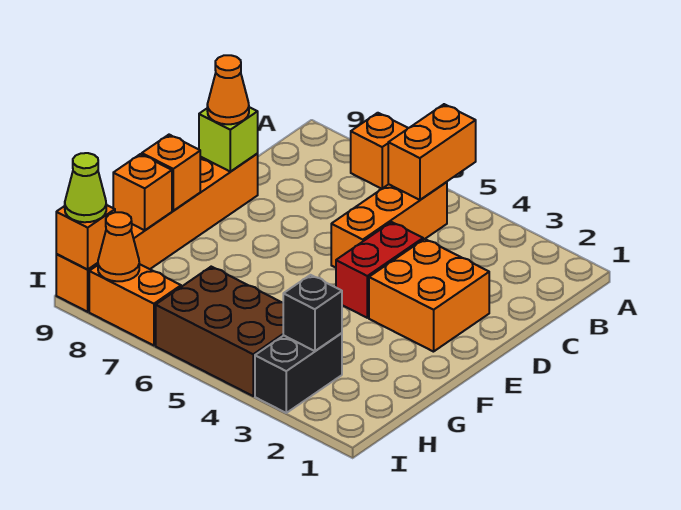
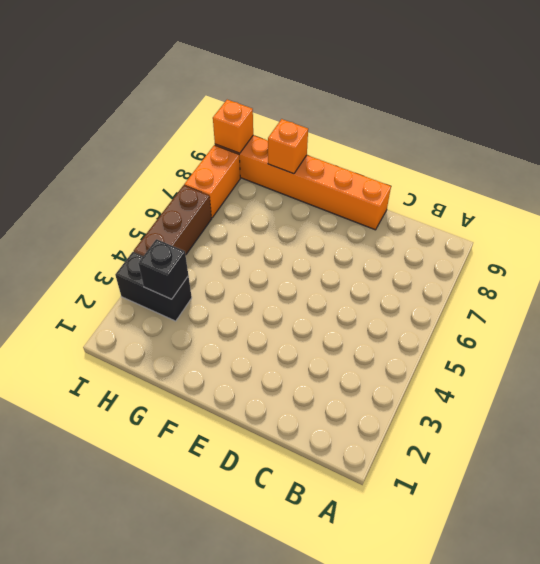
brown 1x3 brick [134,185,212,256] -> brown 2x3 brick [156,267,283,396]
none -> orange 1x1 brick [351,113,408,189]
none -> orange 1x3 brick [331,182,447,268]
none -> orange 2x2 brick [369,239,489,352]

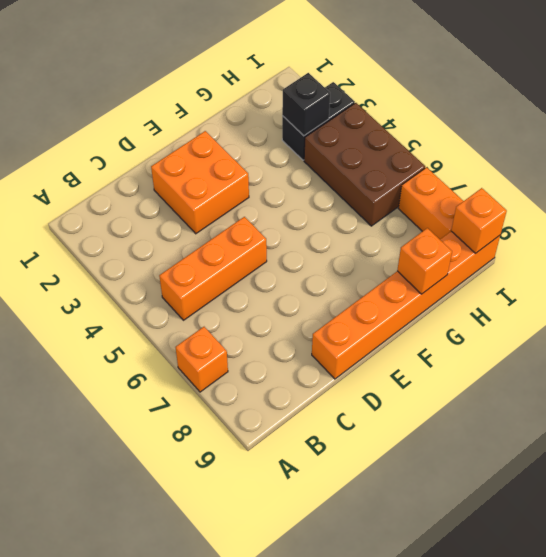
none -> red 1x2 brick [336,222,423,318]
none -> orange 1x2 brick [388,104,476,200]
none -> lime 1x1 brick [199,107,258,172]

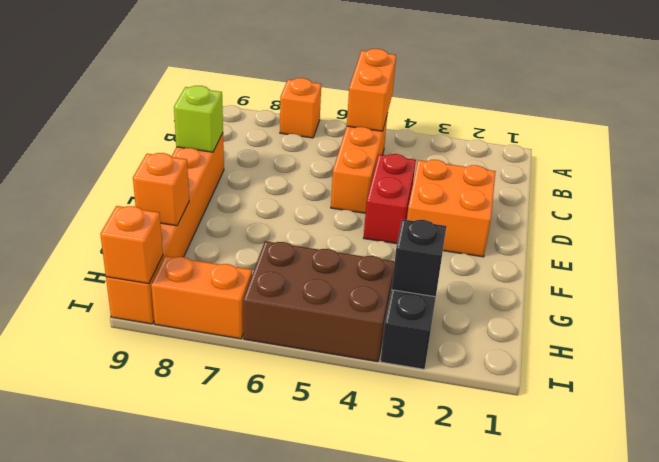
none -> orange 1x1 brick [142,135,200,211]
none -> orange 1x1 cone [98,212,139,281]
none -> orange 1x1 cone [207,55,249,124]

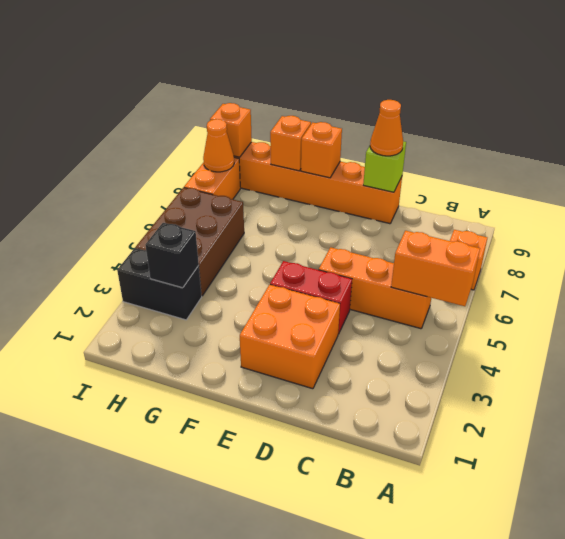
none -> lime 1x1 cone [65,153,106,222]

